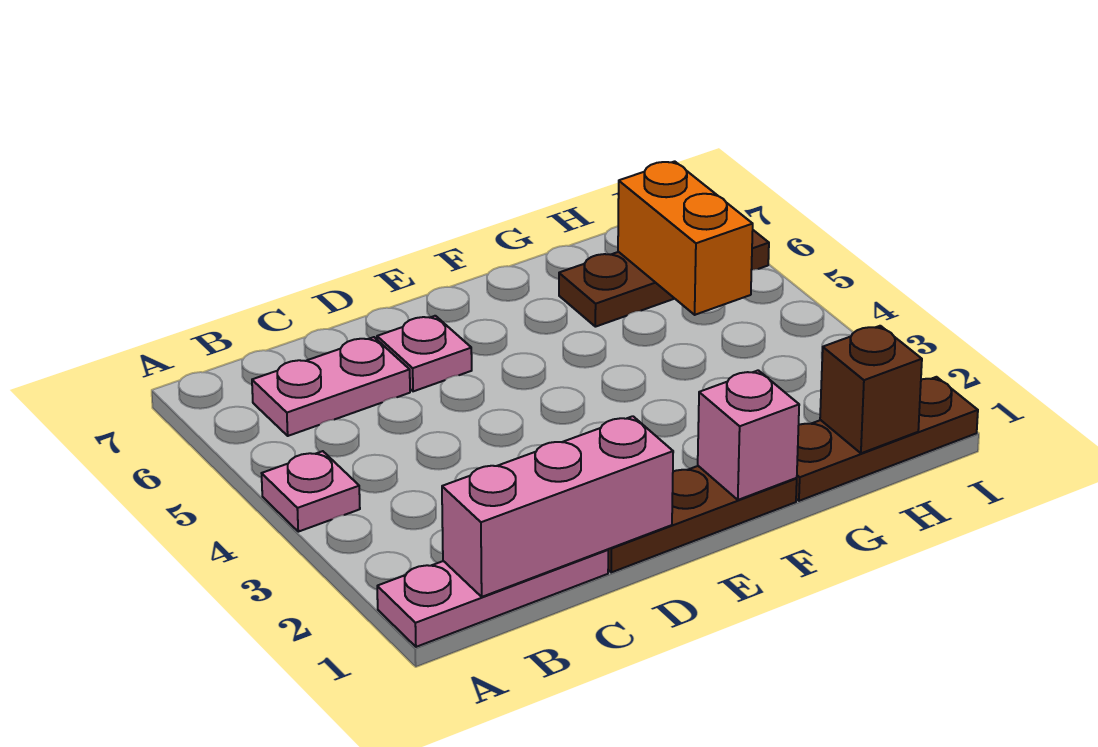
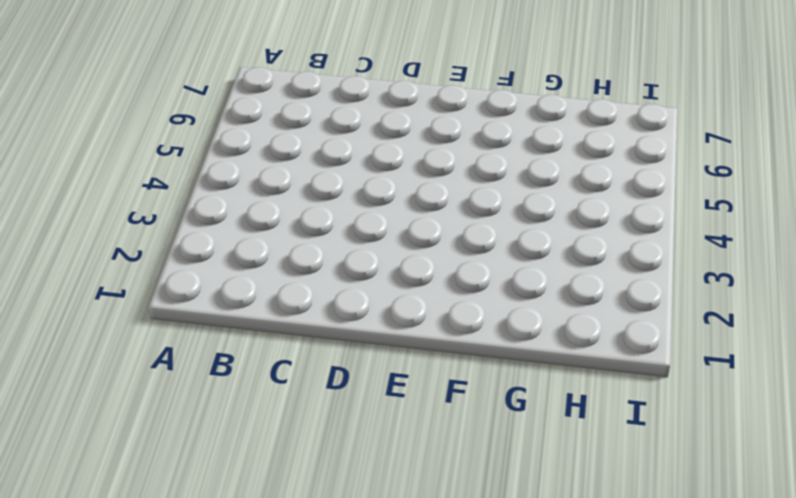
none -> pink 1x3 plate [377,549,608,647]
none -> pink 1x1 plate [262,451,360,532]

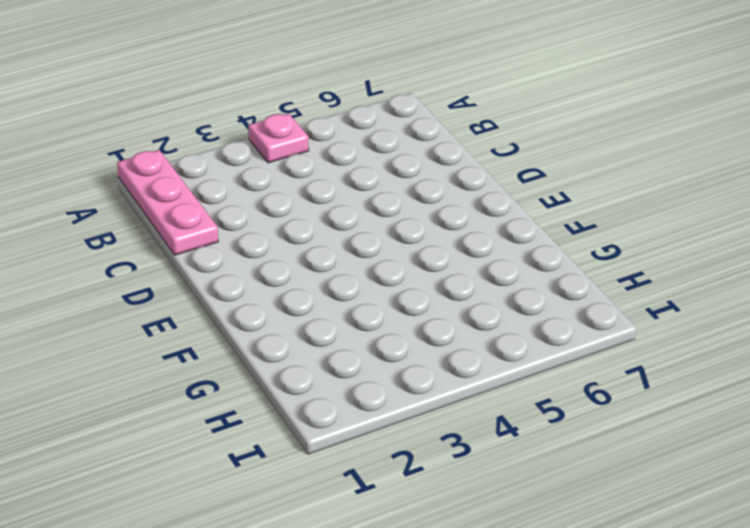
none -> pink 1x2 plate [252,337,410,436]
none -> brown 1x3 plate [608,466,797,572]

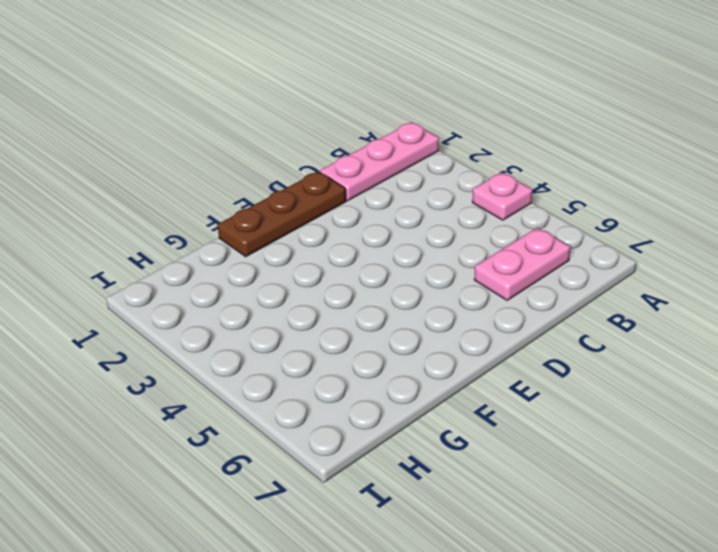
none -> pink 1x1 plate [377,316,472,391]
none -> brown 1x3 plate [796,377,978,501]

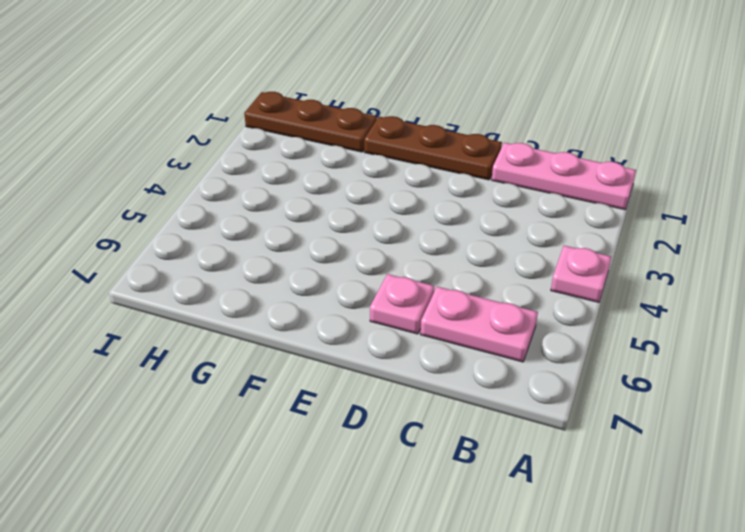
none -> brown 1x3 plate [559,230,769,327]
none -> pink 1x3 brick [442,416,673,597]

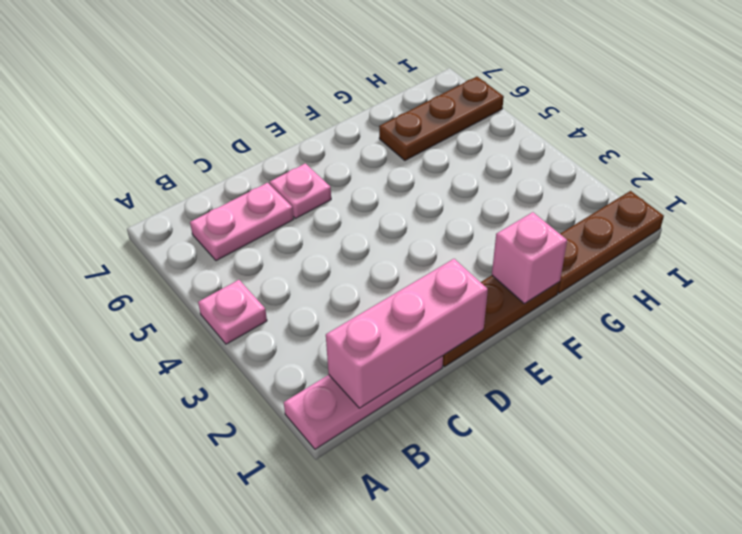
none -> brown 1x1 brick [820,326,922,453]
none -> orange 1x2 brick [618,161,753,315]

